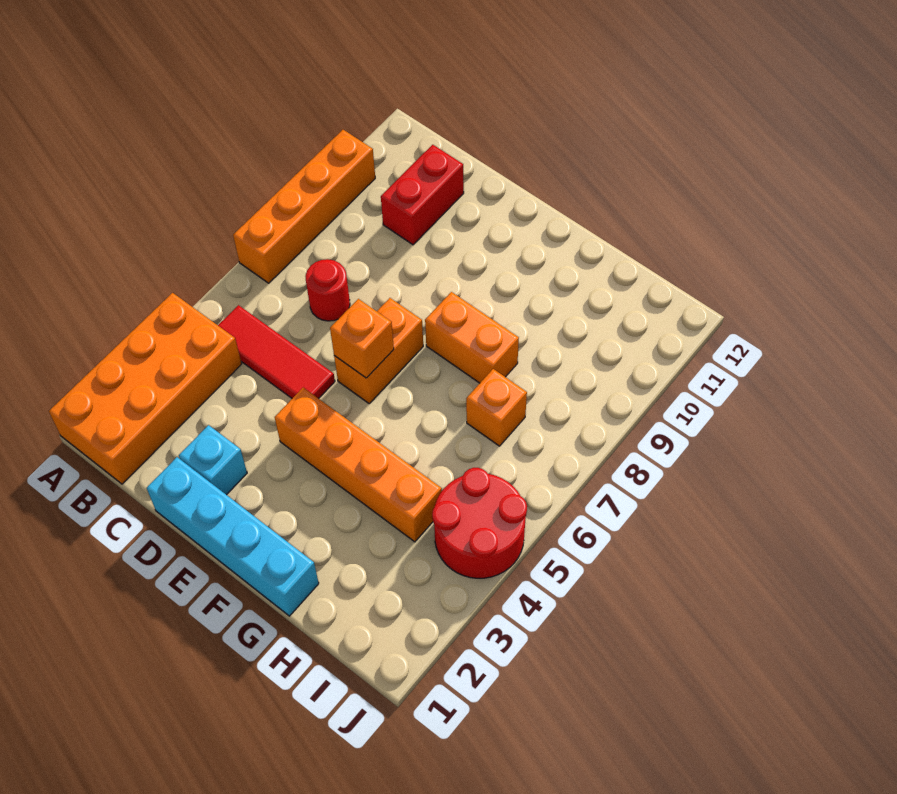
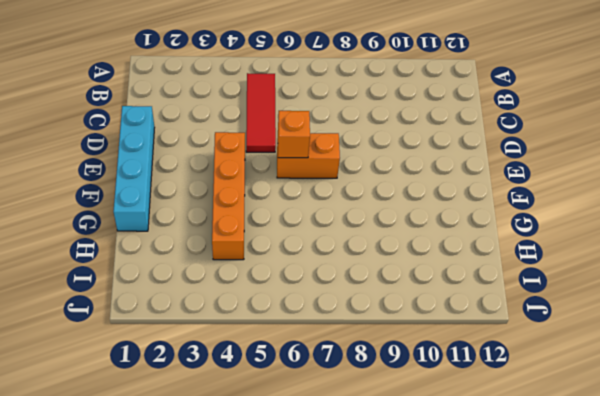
none -> orange 2x4 brick [49,293,242,484]
none -> orange 1x4 brick [233,130,375,283]
none -> red 1x1 round brick [305,259,350,321]

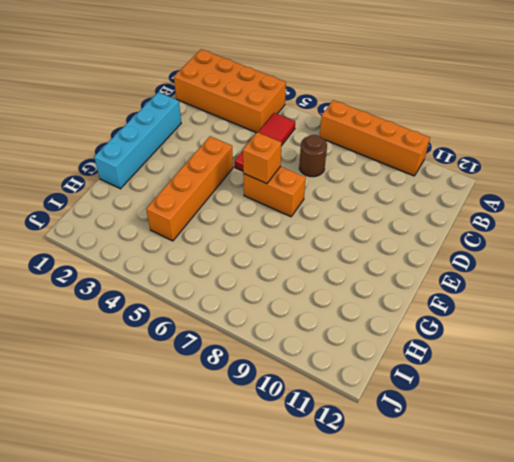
brown 1x1 round brick [299,135,327,177] -> red 1x1 round brick [305,259,350,321]
none -> red 1x2 brick [381,145,464,245]
none -> cyan 1x1 brick [179,425,247,495]
none -> orange 1x2 brick [425,292,519,383]

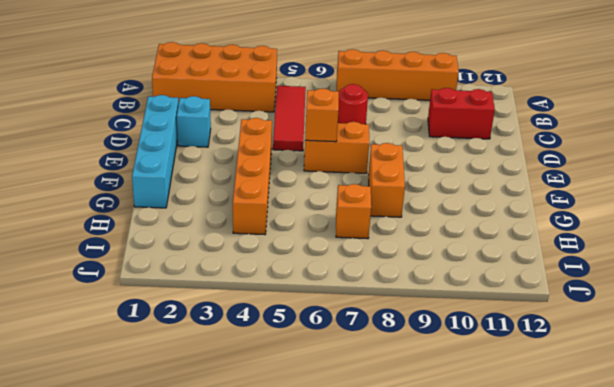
none -> red 2x2 round brick [432,468,527,578]

